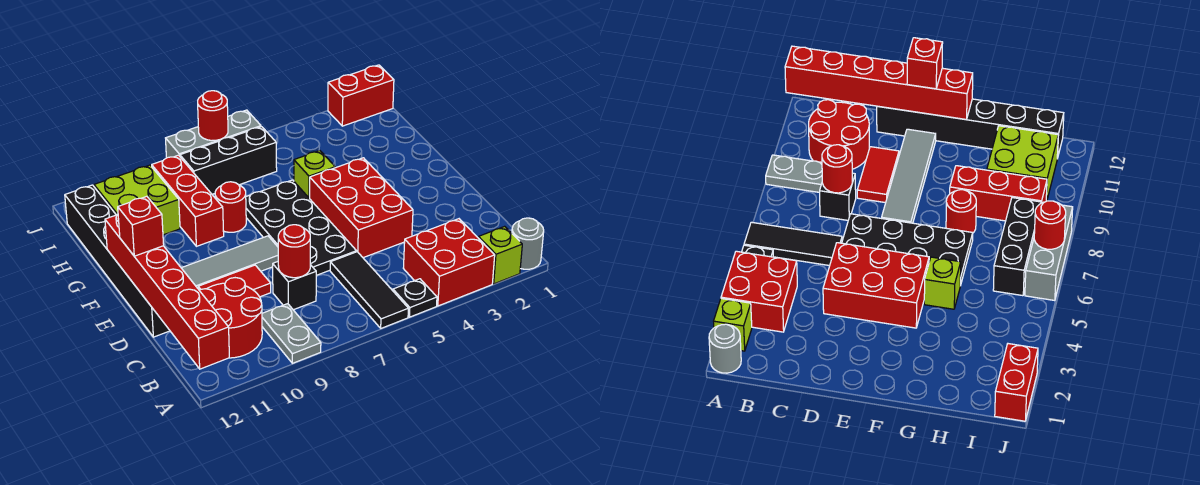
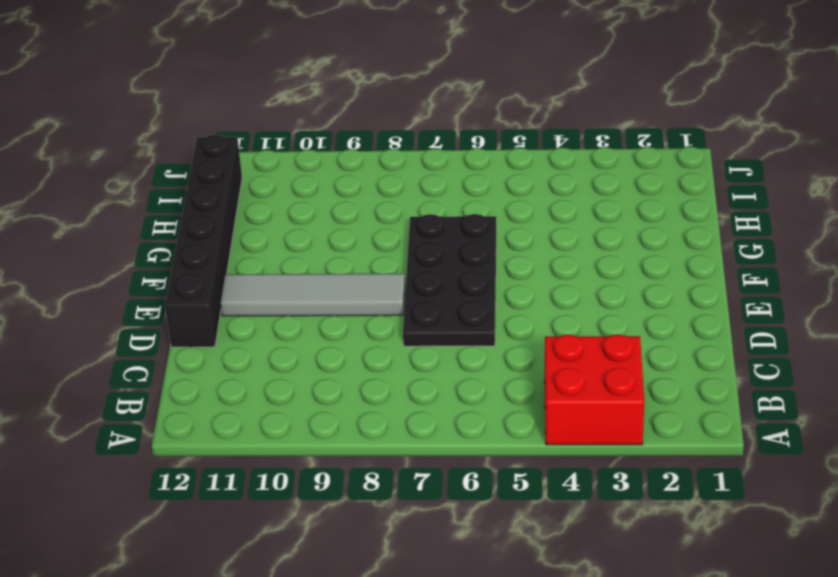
none -> grey 1x1 round brick [512,218,544,269]
none -> lime 1x1 brick [478,226,522,284]
none -> black 1x1 plate [393,279,437,317]

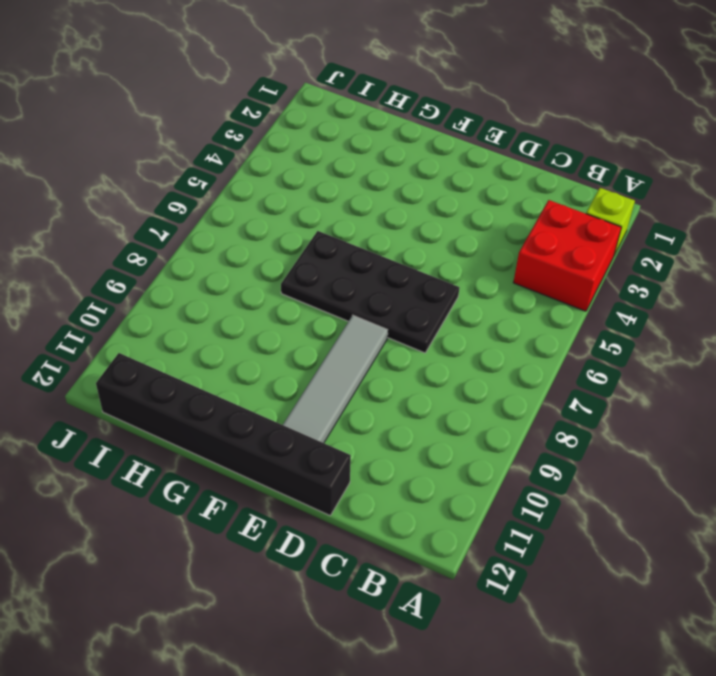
none -> grey 1x1 round brick [512,218,544,269]
none -> black 1x1 plate [393,279,437,317]
none -> black 1x3 tile [330,252,408,328]

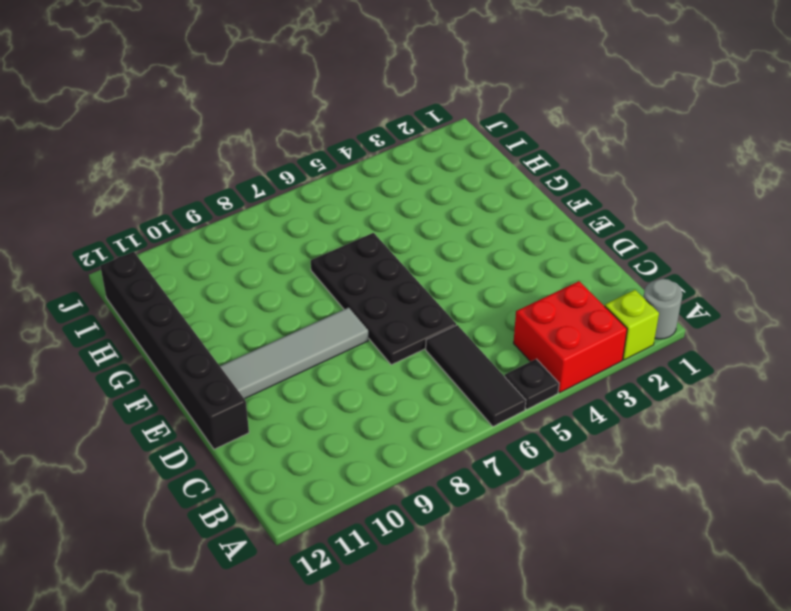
none -> grey 1x2 plate [262,304,321,363]
none -> red 2x2 round brick [199,278,262,358]
none -> black 1x1 brick [273,262,316,310]

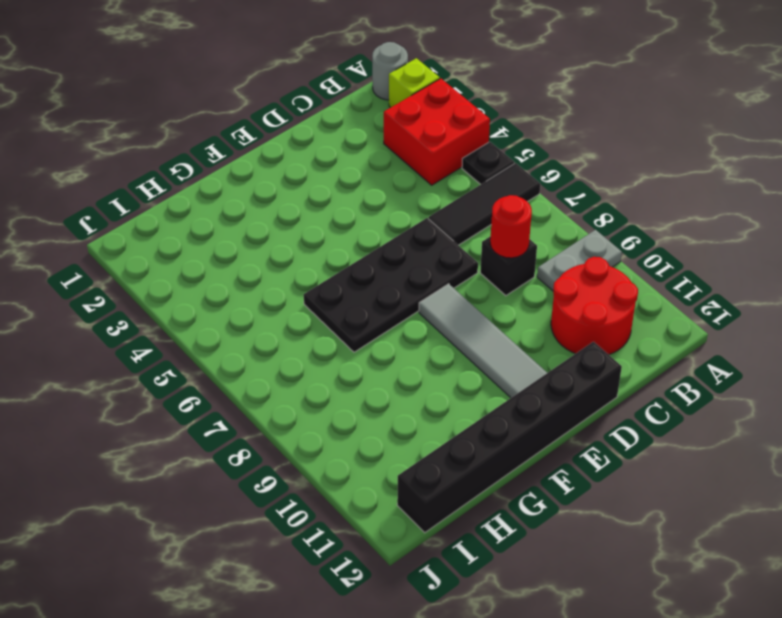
none -> red 2x3 brick [310,158,413,258]
none -> red 1x2 tile [198,265,271,297]
none -> lime 1x1 brick [294,151,335,199]

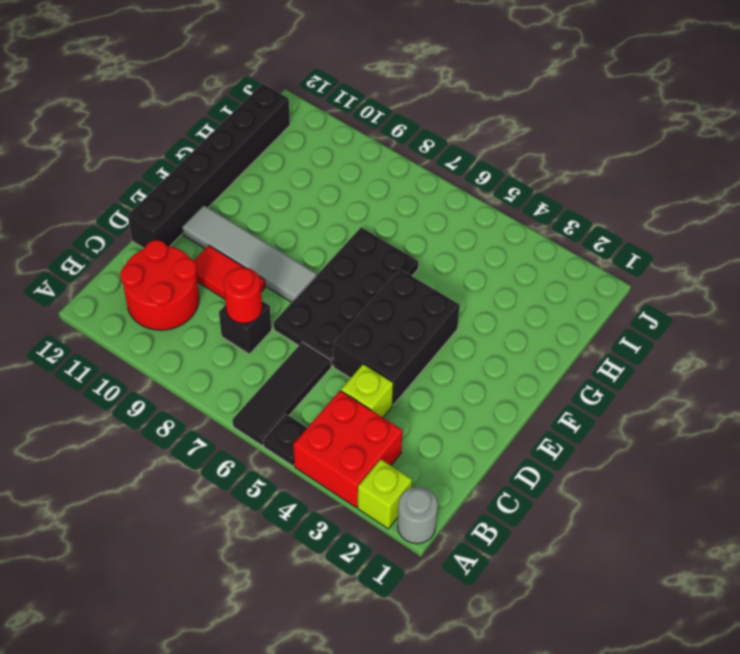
lime 1x1 brick [341,364,393,417] -> lime 1x1 brick moved to [294,151,335,199]
black 2x3 brick [333,269,460,405] -> red 2x3 brick [310,158,413,258]
none -> grey 1x2 plate [262,304,321,363]
none -> red 1x1 round brick [215,182,246,232]
none -> red 1x3 brick [152,155,224,246]

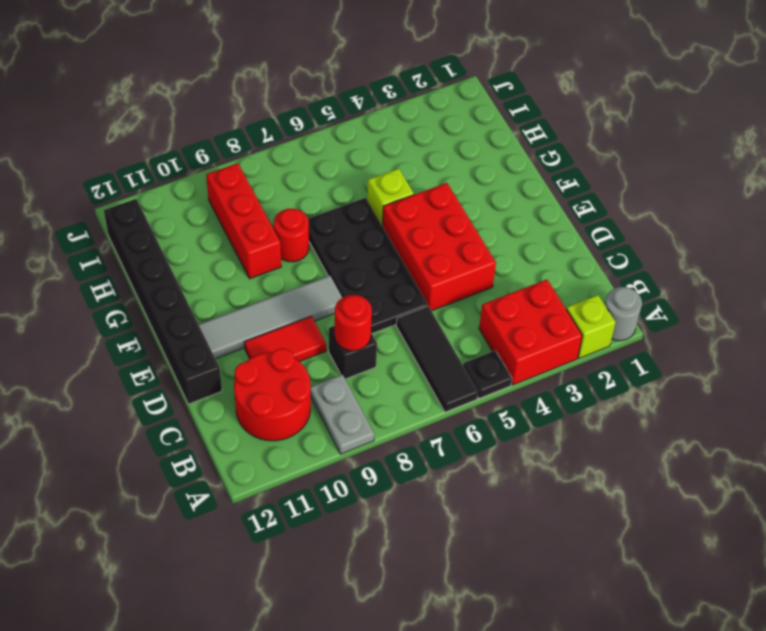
none -> lime 2x2 brick [94,165,180,235]
none -> black 1x3 brick [180,127,277,194]
none -> red 1x2 brick [328,65,394,126]

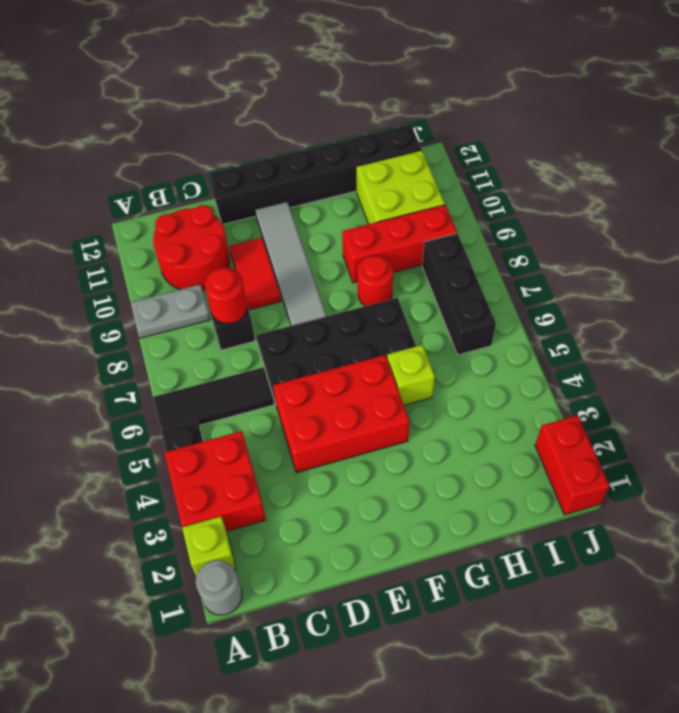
none -> grey 1x3 brick [166,110,261,158]
none -> red 1x6 brick [105,214,229,369]
none -> red 1x1 round brick [198,91,228,141]

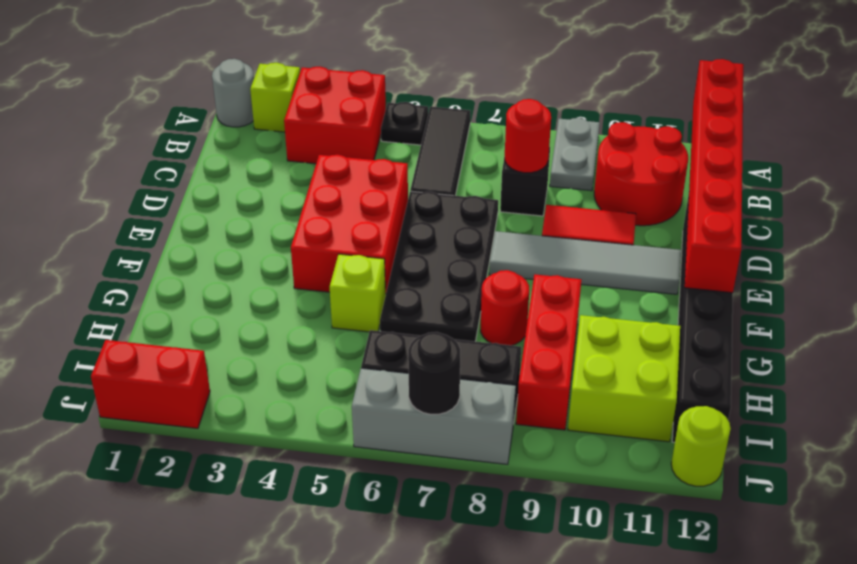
black 1x1 round brick [408,332,460,414] -> red 1x1 round brick [198,91,228,141]
lime 1x1 round brick [671,406,731,486] -> none
none -> red 1x1 brick [118,196,164,256]

